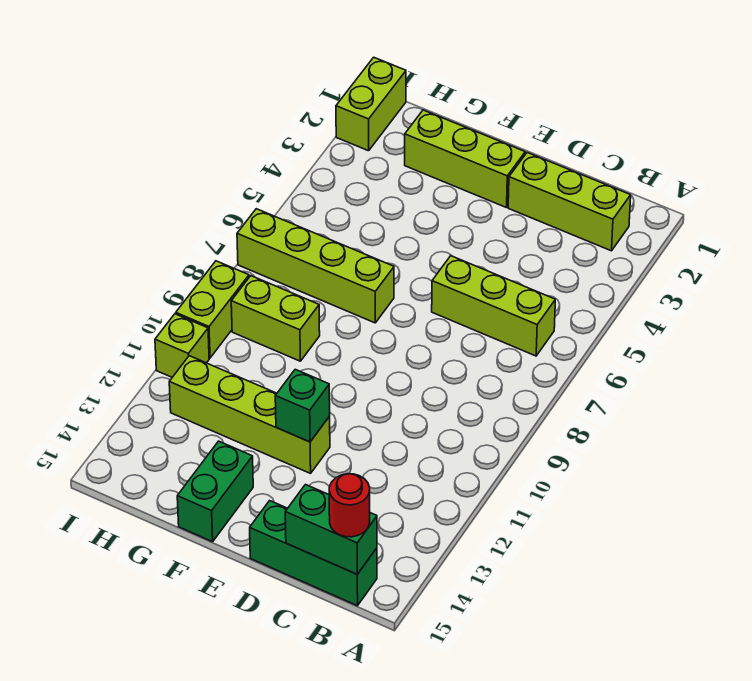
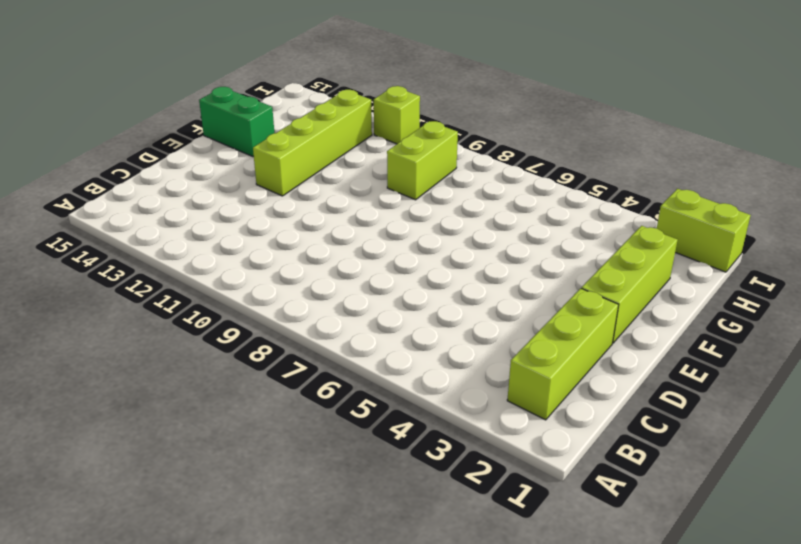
none -> lime 1x3 brick [432,256,555,356]
none -> green 1x3 brick [250,501,377,606]
none -> lime 1x4 brick [237,209,394,323]

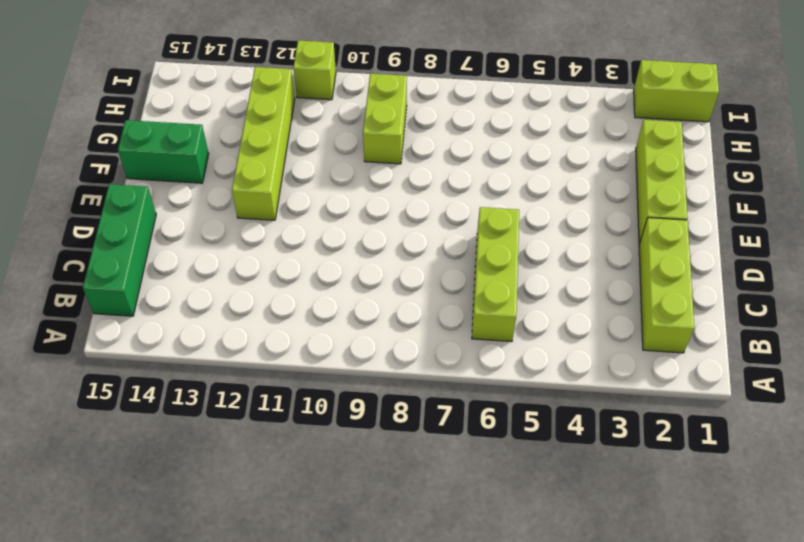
none -> lime 1x4 brick [237,209,394,323]
none -> lime 1x2 brick [176,261,249,358]
none -> green 1x2 brick [285,485,377,574]

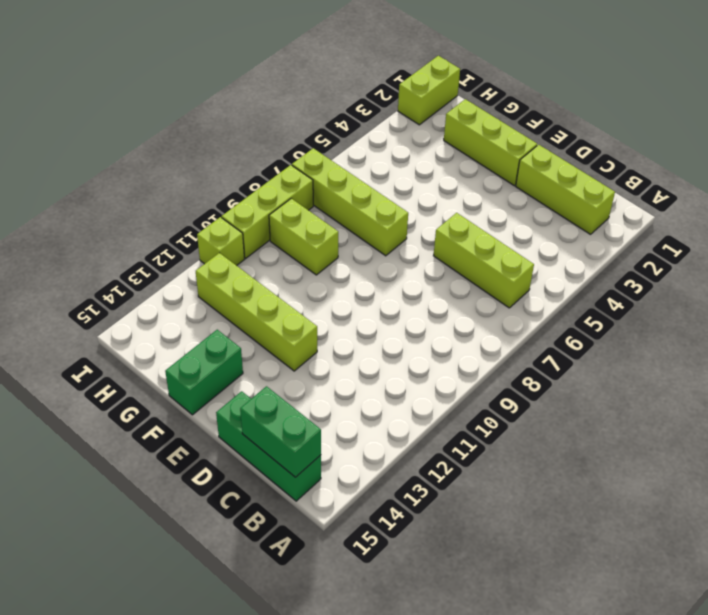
lime 1x3 brick [222,165,313,258] -> lime 1x2 brick [176,261,249,358]
none -> green 1x1 brick [275,369,330,442]
none -> red 1x1 round brick [329,474,370,537]

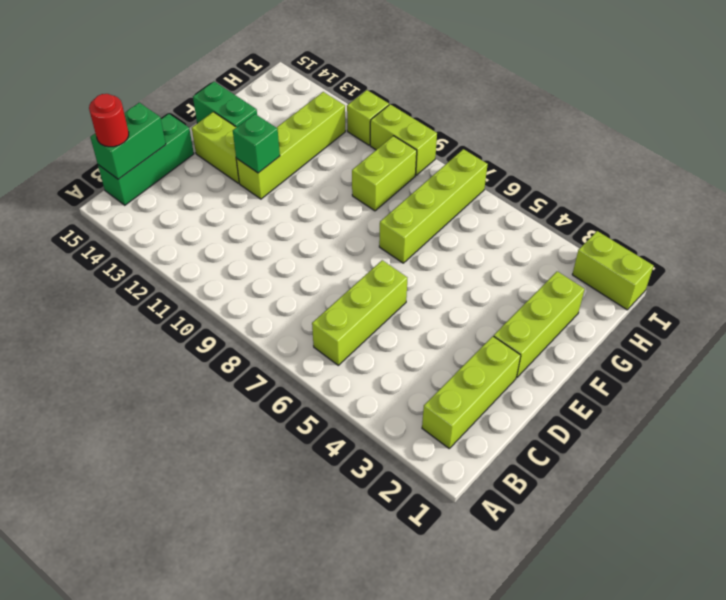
lime 1x2 brick [192,112,239,183] -> none

